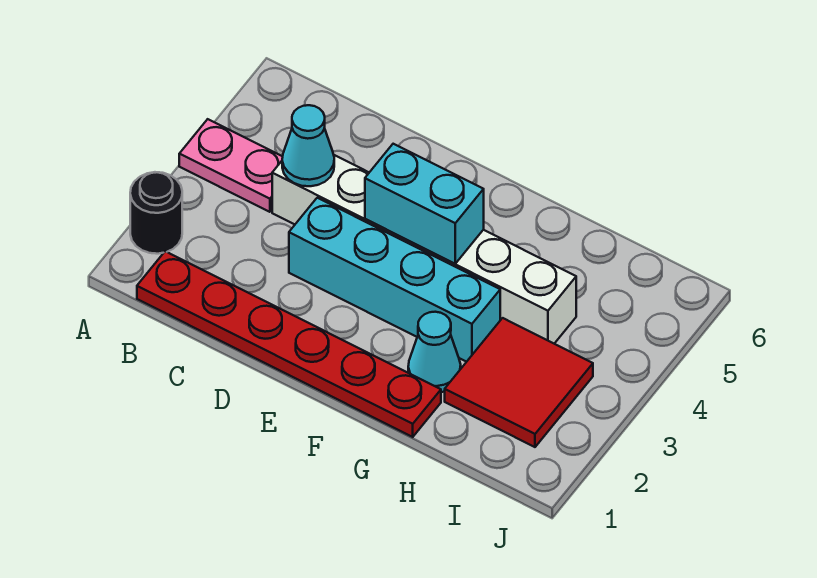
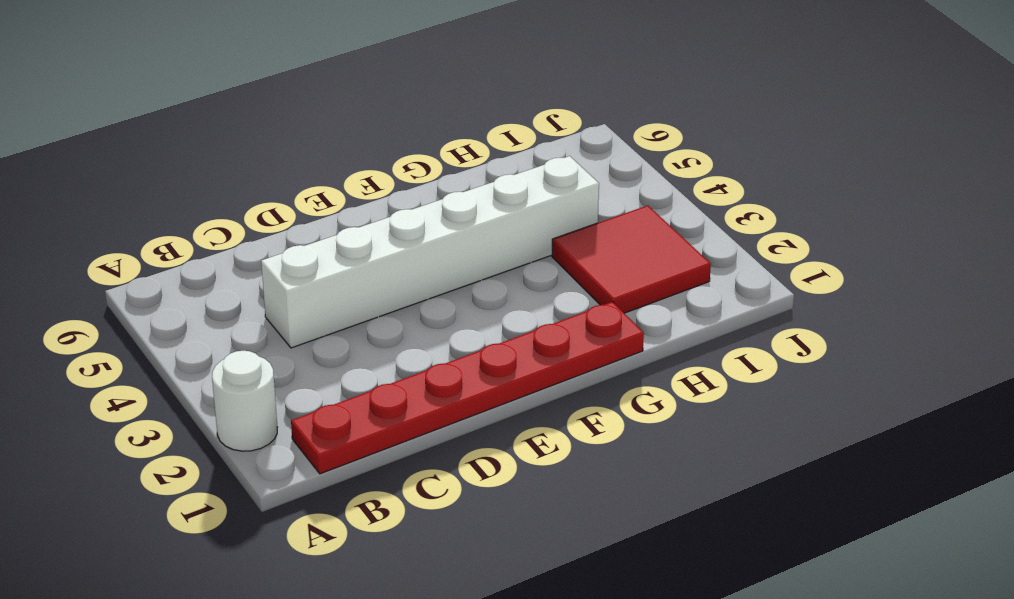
white 1x1 round brick [212,351,277,451] -> black 1x1 round brick [130,172,182,254]
none -> pink 1x2 plate [179,119,283,212]
none -> cyan 1x4 brick [289,198,500,362]

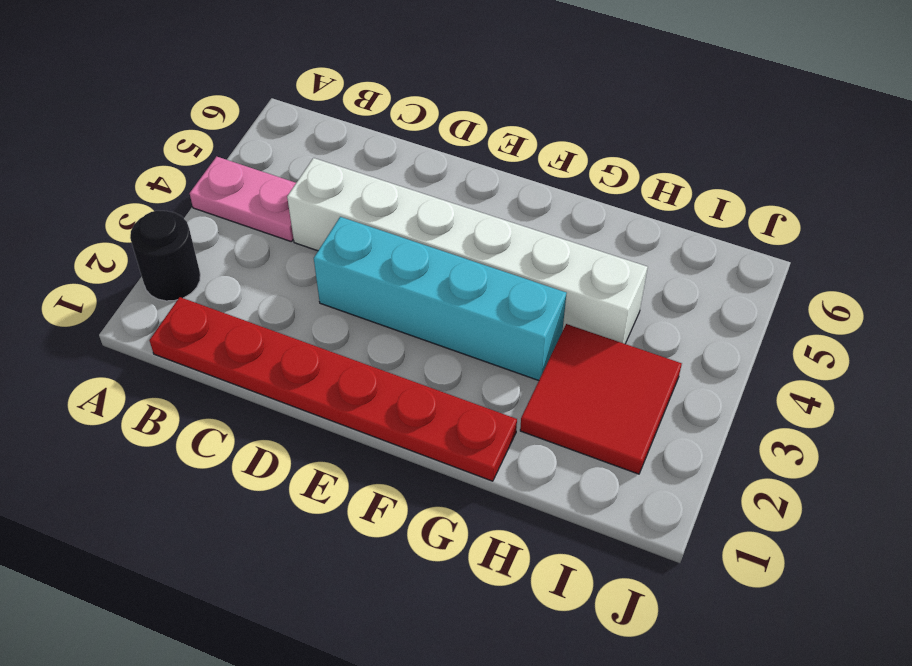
none -> cyan 1x1 cone [408,312,461,392]
none -> cyan 1x1 cone [282,105,334,186]

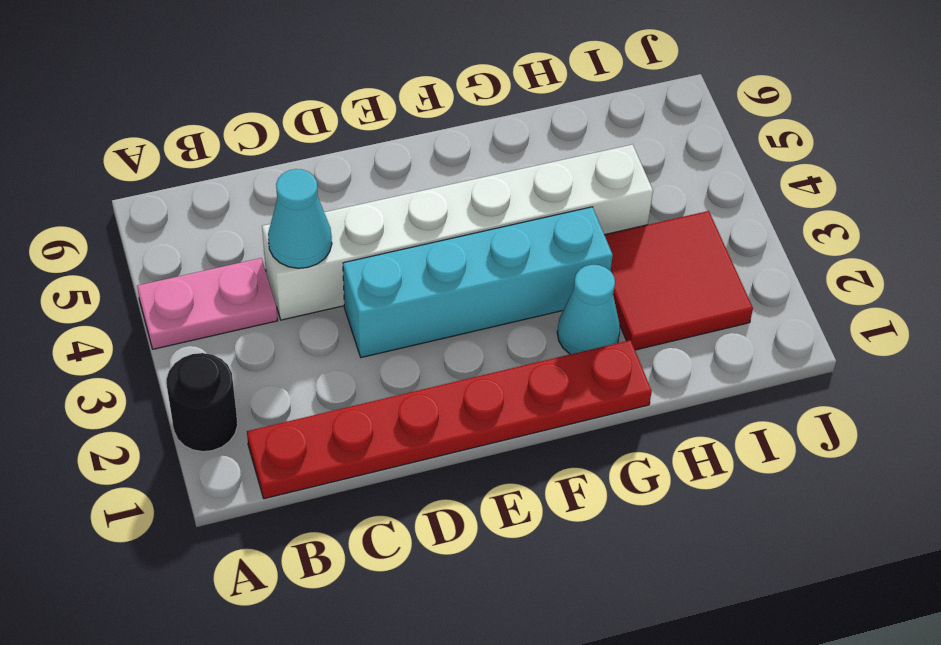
none -> cyan 1x2 brick [365,144,484,264]

